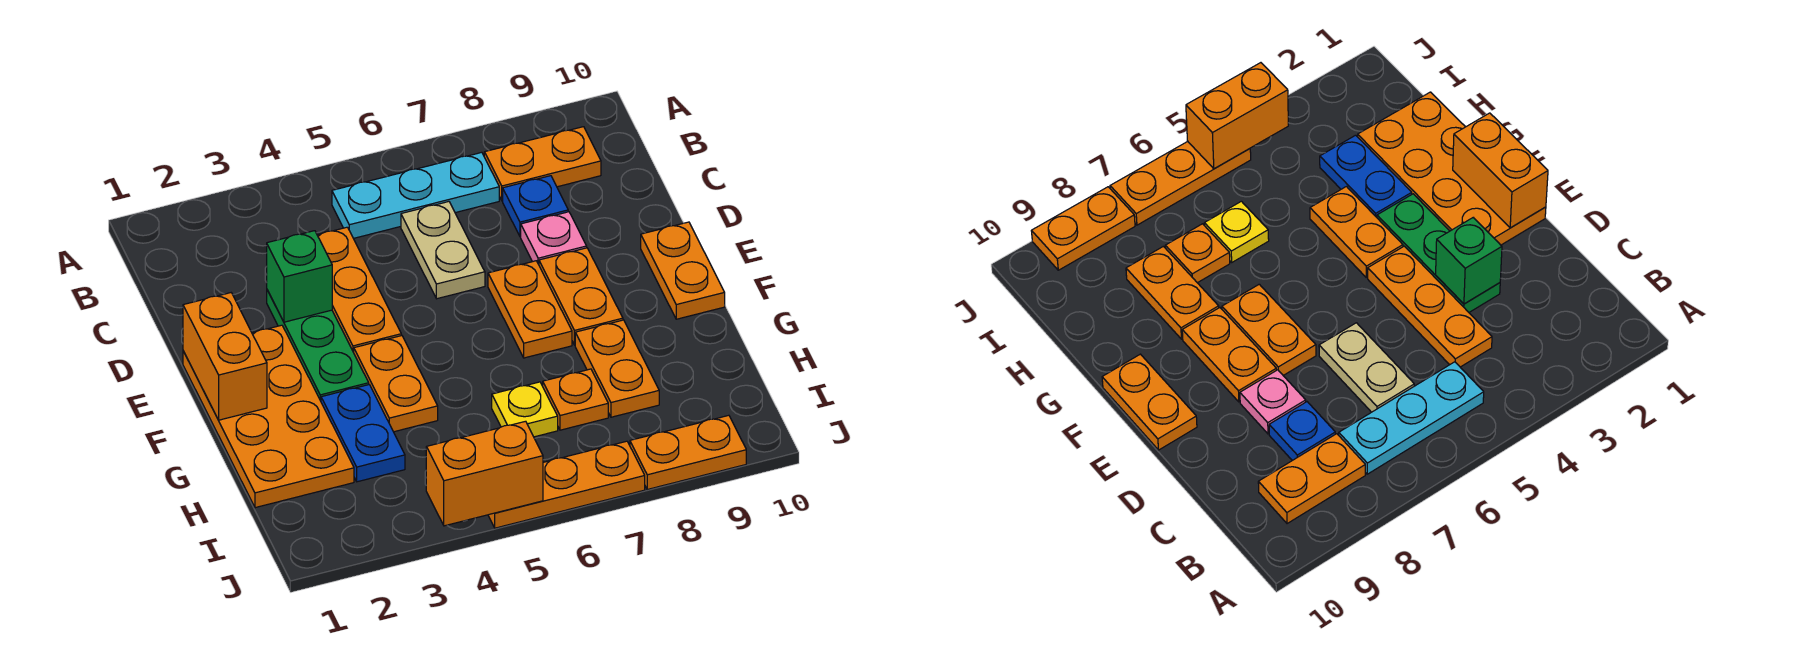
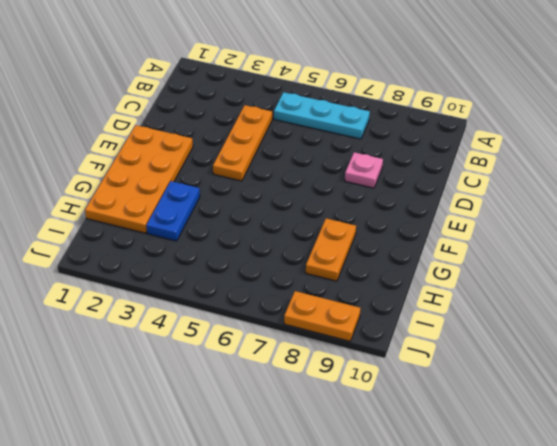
none -> orange 1x2 plate [484,127,601,201]
none -> tan 1x2 plate [401,202,485,299]
none -> blue 1x1 plate [503,176,568,237]

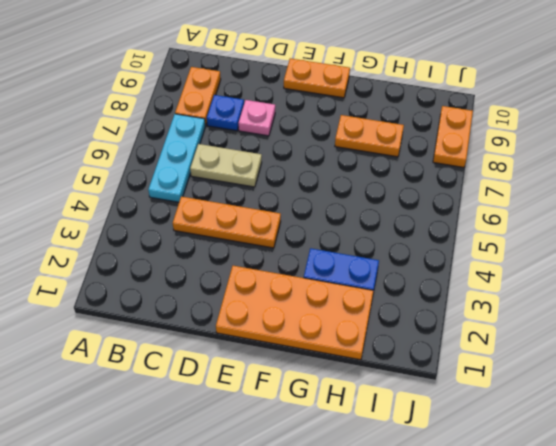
none -> green 1x3 plate [267,290,369,401]
none -> orange 1x2 plate [488,261,572,358]
none -> orange 1x2 plate [539,248,623,345]

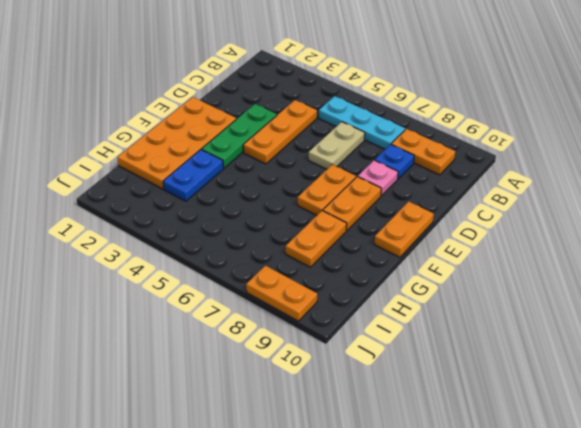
none -> orange 1x2 plate [354,336,438,432]
none -> yellow 1x1 plate [492,382,558,437]
none -> orange 1x1 plate [543,369,608,430]

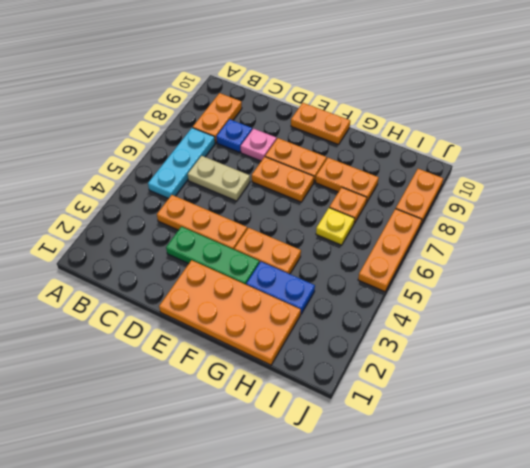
none -> green 1x1 brick [267,231,332,322]
none -> orange 1x2 brick [183,293,267,420]
none -> orange 1x2 brick [426,421,543,526]

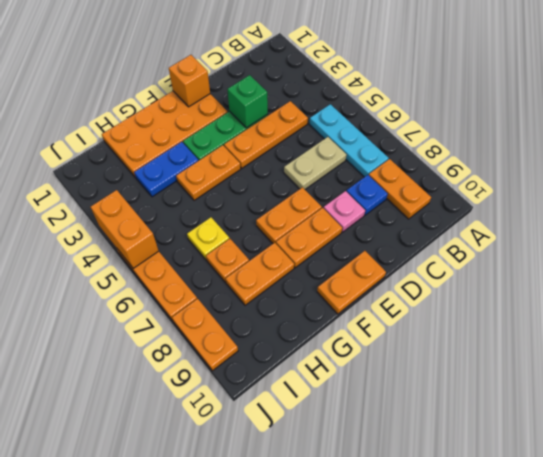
orange 1x1 brick [169,55,210,107] -> orange 1x2 brick [183,293,267,420]

